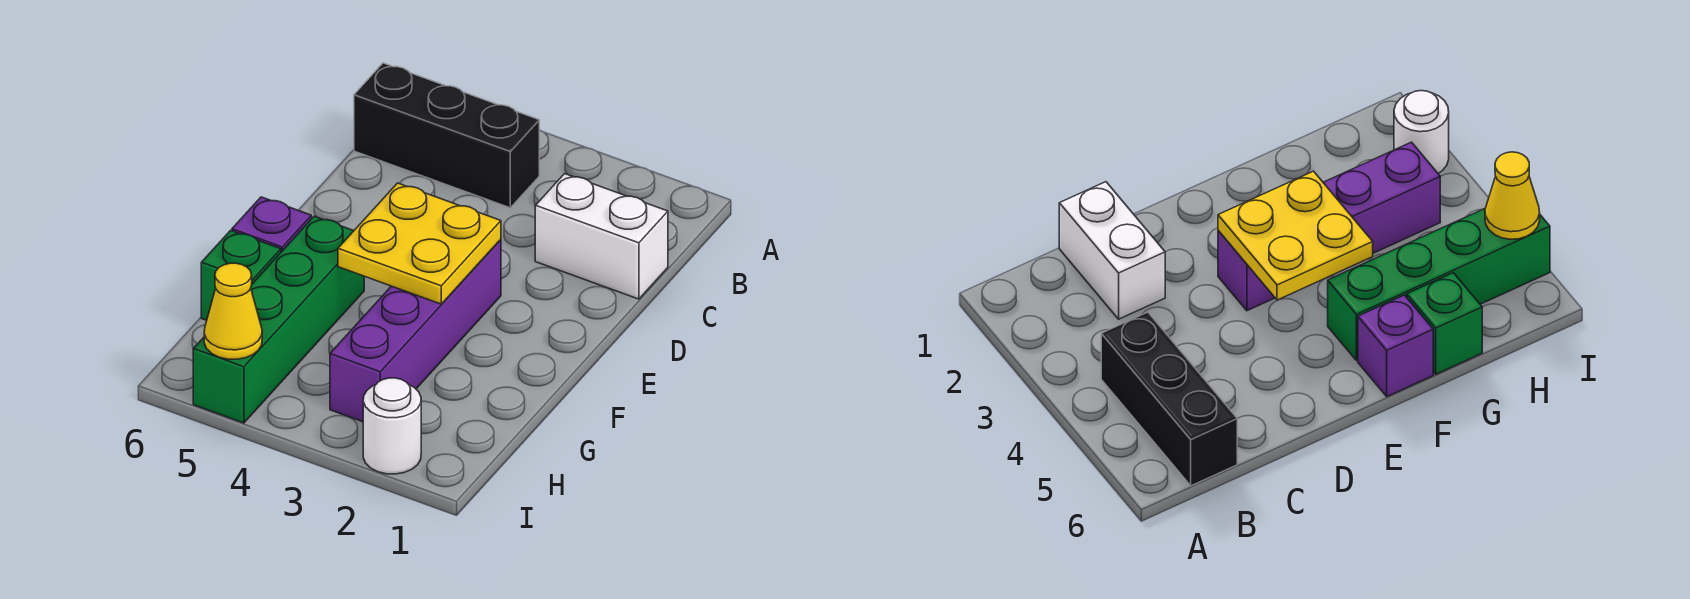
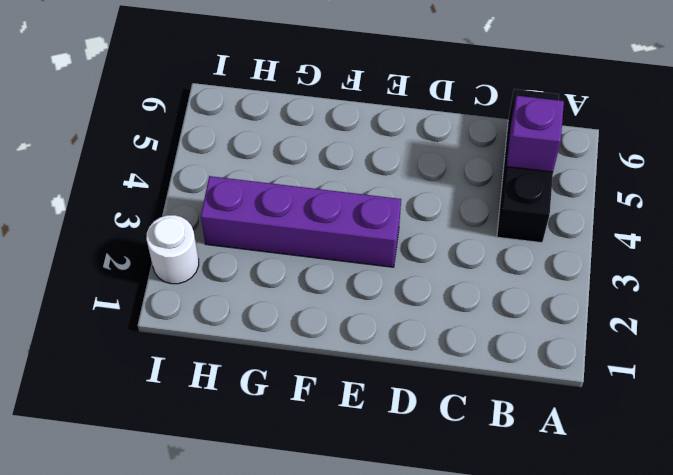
purple 1x1 brick [507,96,564,172] -> purple 1x1 brick moved to [232,197,311,252]
none -> white 1x2 brick [535,174,668,299]
none -> green 1x4 brick [193,216,364,423]

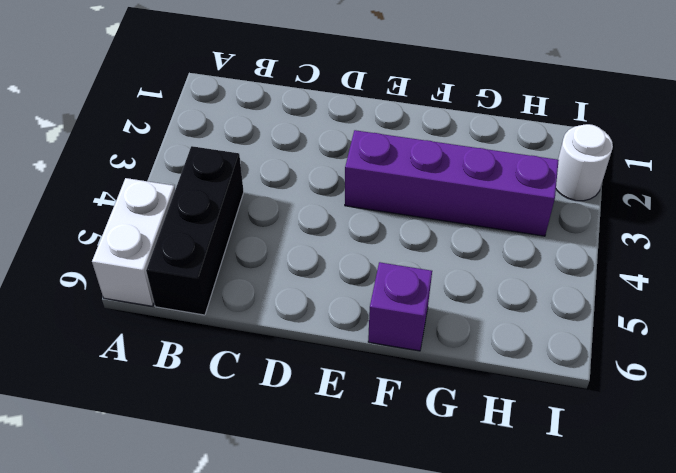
white 1x2 brick [92,178,175,306] -> white 1x2 brick moved to [535,174,668,299]
none -> green 1x4 brick [193,216,364,423]
none -> green 1x1 brick [201,230,281,320]

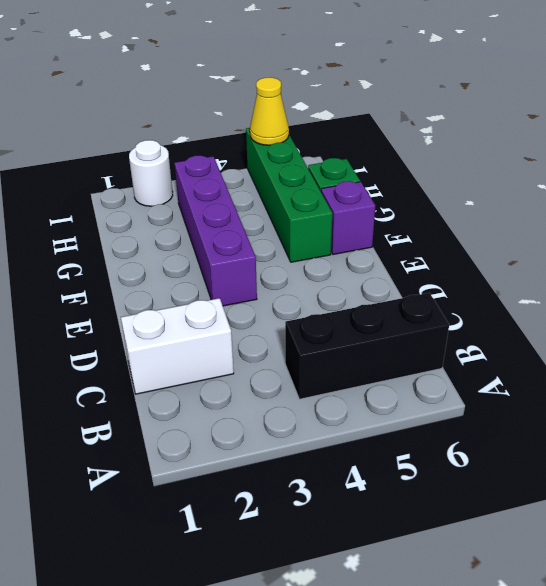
none -> yellow 2x2 plate [338,183,501,304]

